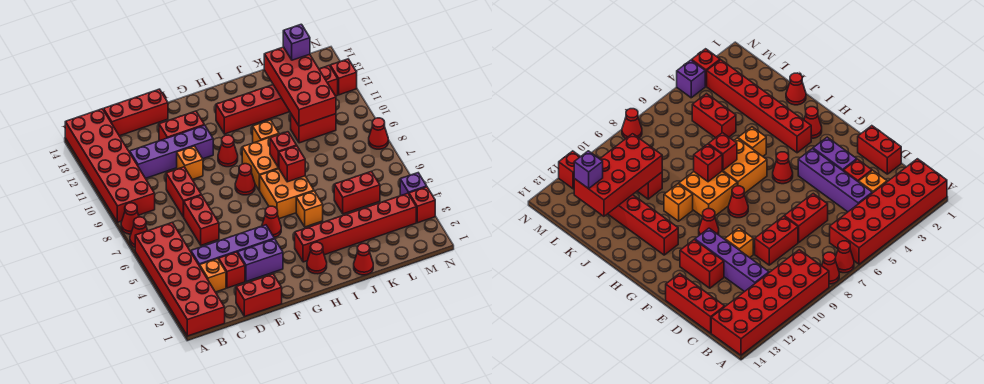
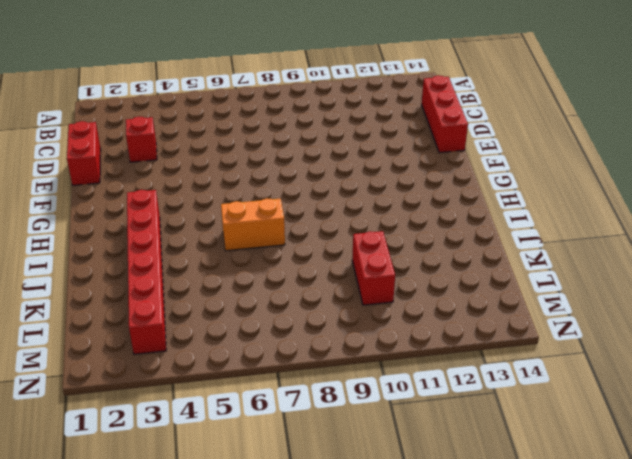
orange 1x2 brick [221,198,285,251] -> orange 2x2 brick [260,169,314,219]
none -> red 2x6 brick [135,222,225,336]
none -> red 1x1 cone [130,217,148,247]
none -> red 1x1 cone [121,203,139,234]
none -> red 2x6 brick [65,109,155,222]

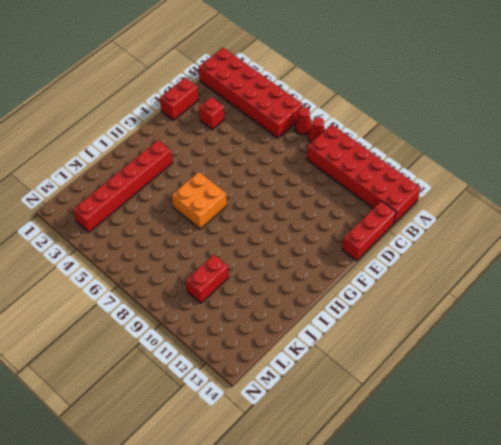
none -> orange 1x1 brick [200,259,226,292]
none -> purple 1x4 brick [191,225,274,266]
none -> purple 1x4 brick [130,125,213,178]
none -> red 1x2 brick [184,195,219,245]

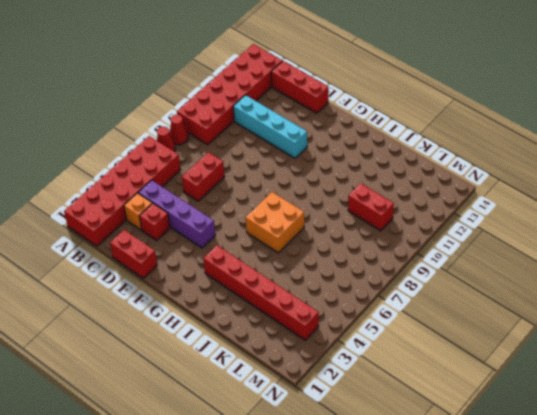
cyan 1x4 brick [233,95,307,158] -> purple 1x4 brick [130,125,213,178]
none -> red 1x2 brick [166,167,201,217]
none -> purple 1x2 brick [238,239,283,282]
none -> orange 1x1 brick [177,146,203,180]
none -> red 1x2 brick [159,111,204,141]

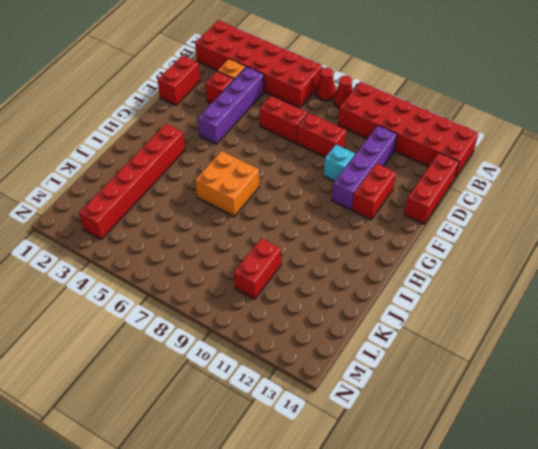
cyan 1x1 brick [324,145,355,181] -> orange 1x1 brick [177,146,203,180]
none -> purple 1x2 brick [238,239,283,282]
none -> red 1x1 cone [262,206,281,237]
none -> red 1x1 cone [235,164,255,195]
none -> red 1x1 cone [218,135,238,167]

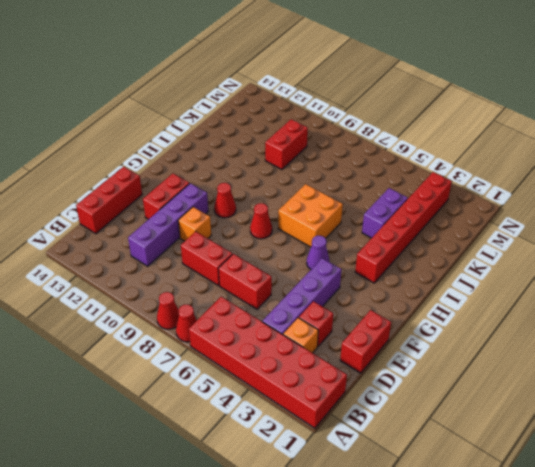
purple 1x1 cone [307,236,329,269] -> red 1x1 cone [262,206,281,237]
purple 1x2 brick [362,188,408,238] -> purple 1x2 brick moved to [238,239,283,282]
none -> red 2x6 brick [65,109,155,222]
none -> red 1x1 cone [307,242,327,274]
none -> orange 2x2 brick [242,134,280,191]
none -> red 1x6 brick [216,65,338,134]

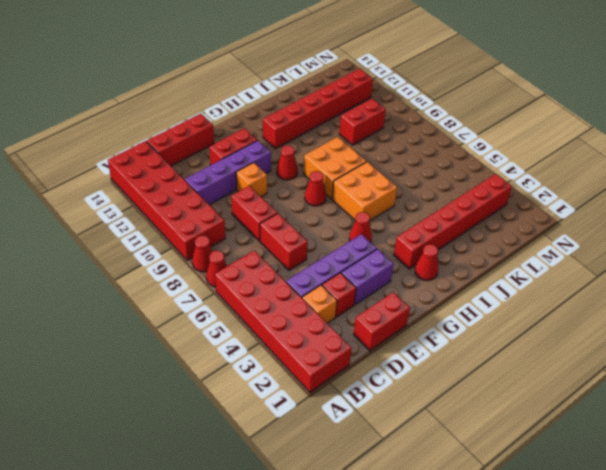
none -> orange 1x1 brick [296,191,323,227]
none -> orange 1x1 brick [253,120,279,143]
none -> red 1x1 cone [354,244,373,275]
none -> red 1x2 brick [334,171,380,214]

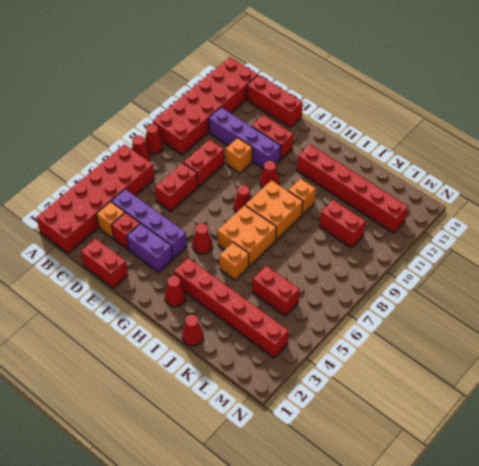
none -> red 1x1 brick [409,187,435,223]
none -> purple 1x1 brick [400,173,427,196]
none -> red 1x1 cone [369,118,388,149]
none -> red 1x1 brick [330,59,357,95]

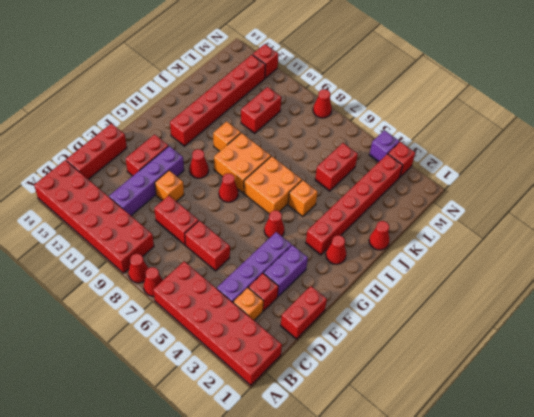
none -> red 1x1 brick [279,146,305,182]
none -> red 1x1 brick [270,132,297,168]
none -> red 2x4 brick [264,47,336,126]
none -> purple 1x1 brick [283,24,310,60]

